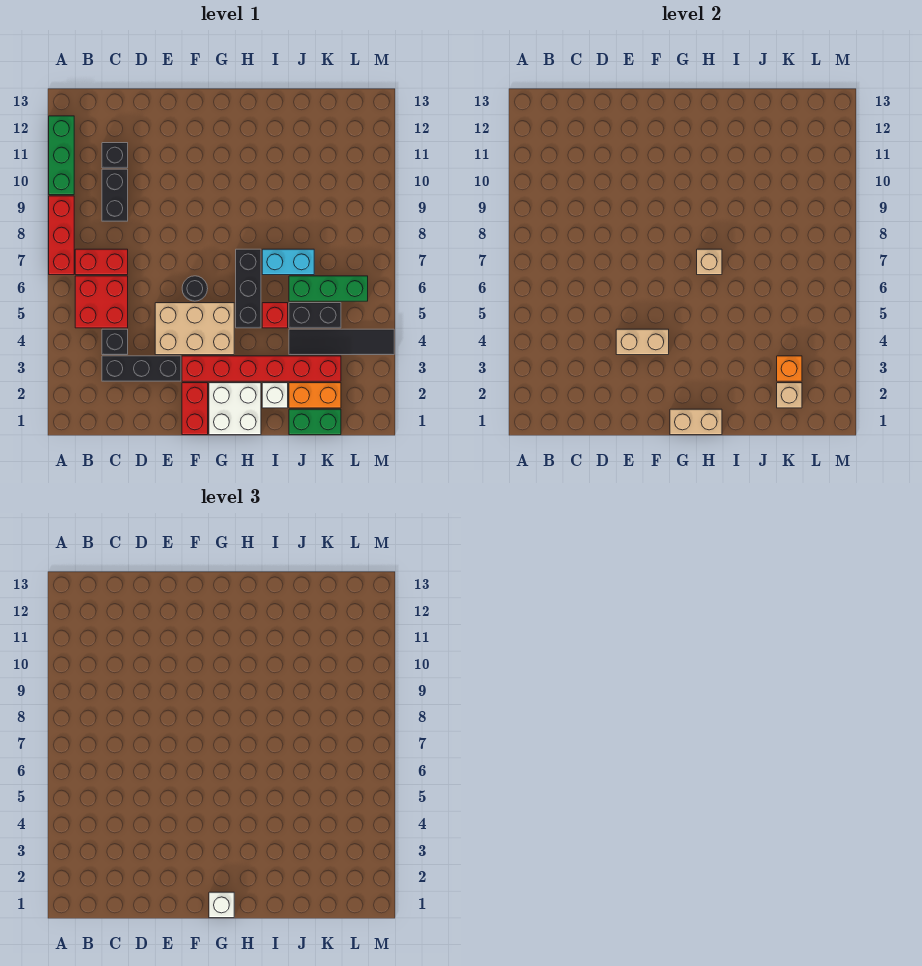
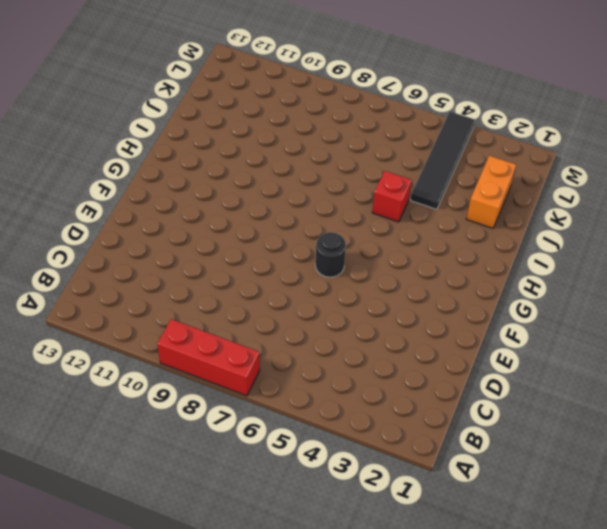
none -> green 1x3 brick [49,116,74,195]
none -> red 2x2 brick [75,276,128,328]
none -> red 1x2 brick [75,249,128,275]

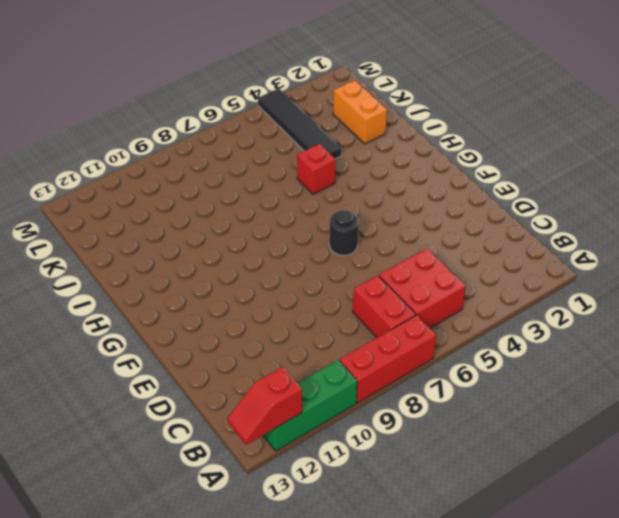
red 1x2 slope [227,367,302,445] -> none
none -> black 1x3 brick [102,356,181,381]
none -> black 1x1 brick [102,329,128,355]
none -> black 1x2 brick [102,169,128,221]

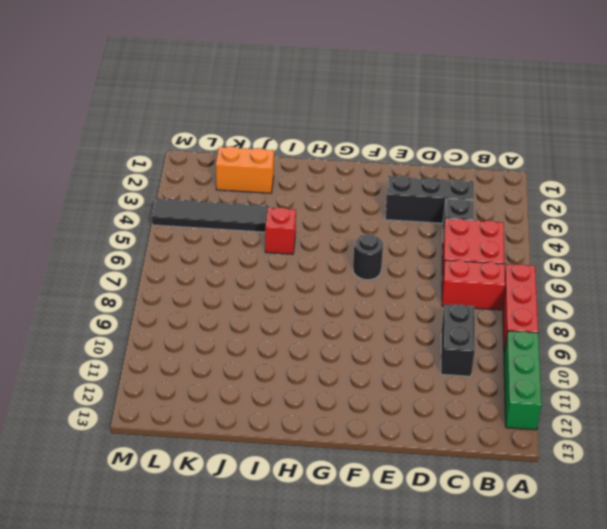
none -> black 1x1 brick [102,143,128,168]
none -> tan 2x3 brick [155,303,234,355]
none -> red 1x2 brick [182,383,208,435]

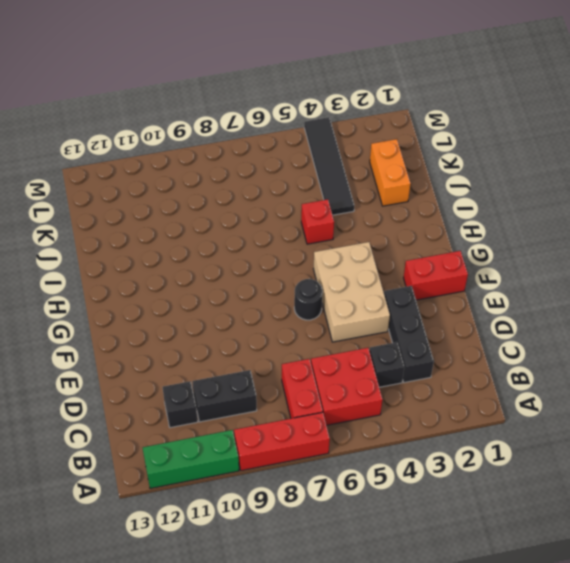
none -> red 1x6 brick [182,356,341,381]
none -> white 2x2 brick [209,383,261,435]
none -> black 1x3 brick [236,249,261,328]

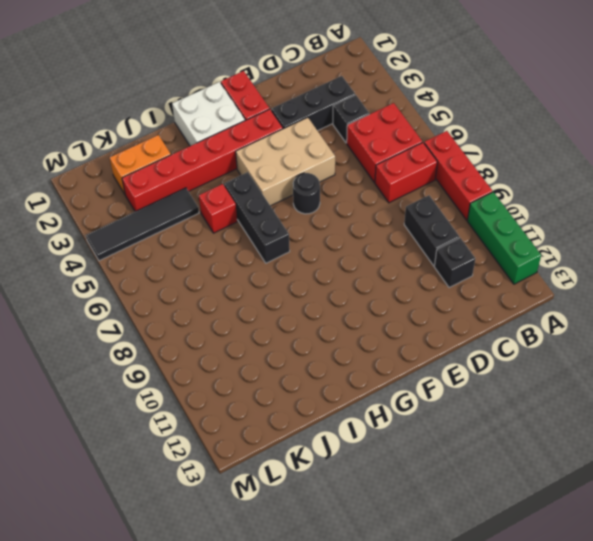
none -> white 1x1 brick [262,383,288,408]
none -> cyan 1x2 brick [262,249,314,275]
none -> green 1x2 brick [289,409,341,435]

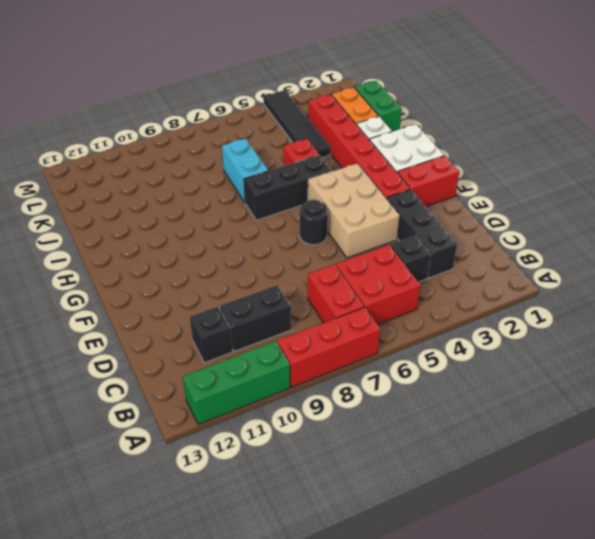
none -> black 1x2 brick [289,303,341,328]
none -> green 1x3 brick [289,276,368,301]
none -> tan 1x2 brick [616,329,669,355]

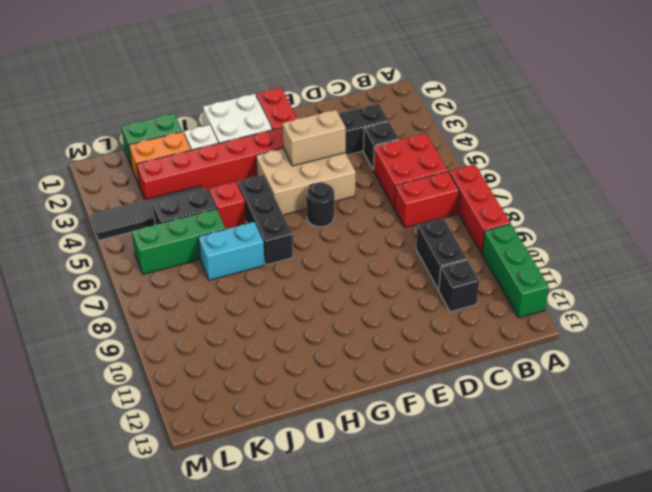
none -> tan 1x2 brick [670,409,722,435]
none -> tan 1x1 brick [697,249,722,275]
none -> tan 1x1 brick [777,383,802,408]

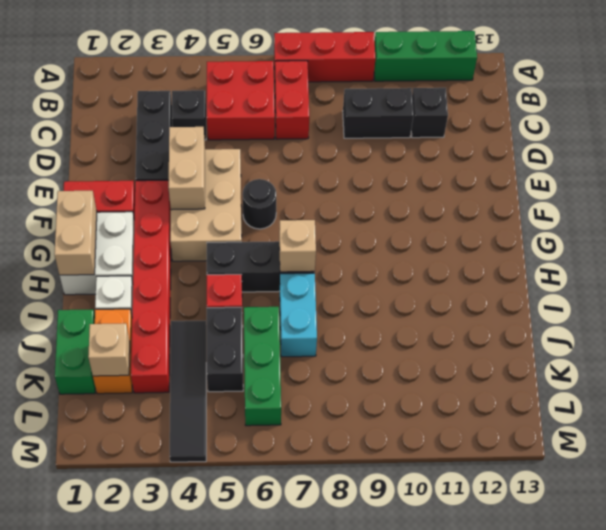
none -> orange 1x1 brick [777,356,802,381]
none -> white 1x1 brick [209,892,234,918]

